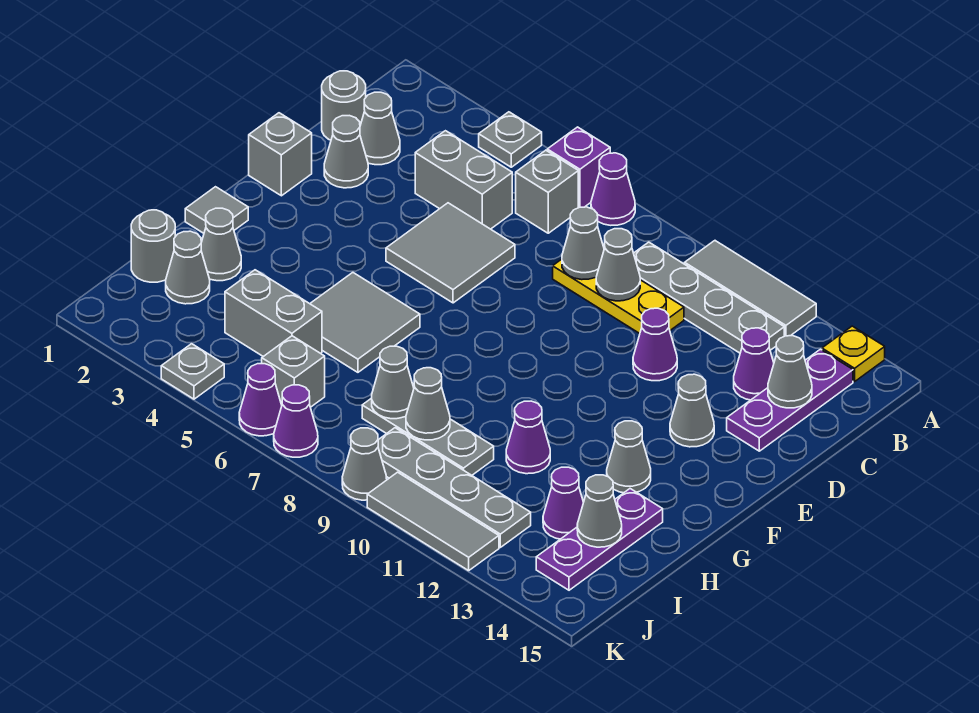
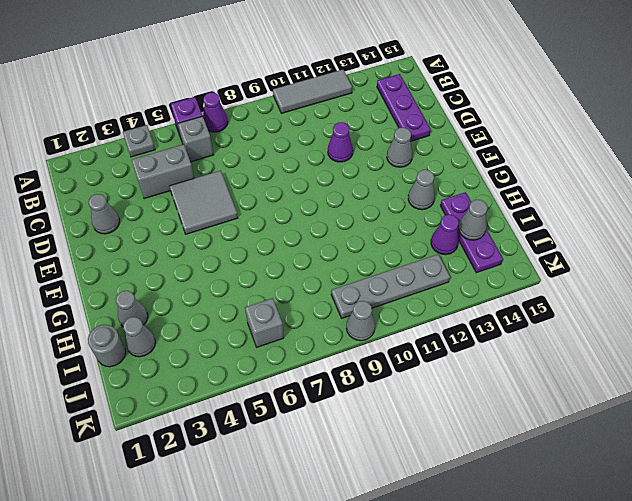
none -> yellow 1x1 plate [822,326,885,382]
none -> grey 1x4 plate [634,242,784,353]
none -> grey 1x1 round brick [322,71,366,140]
none -> grey 1x1 cone [360,92,400,165]

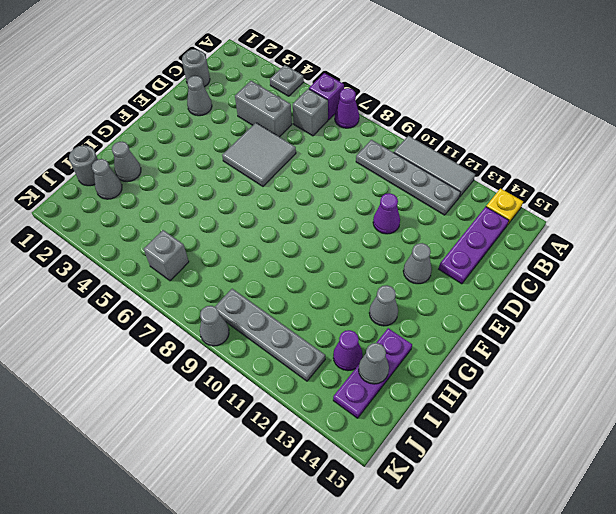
none -> grey 1x1 cone [360,92,400,165]
none -> yellow 1x3 plate [553,259,684,334]
none -> purple 1x1 cone [734,328,774,400]
none -> grey 1x1 brick [249,113,312,196]

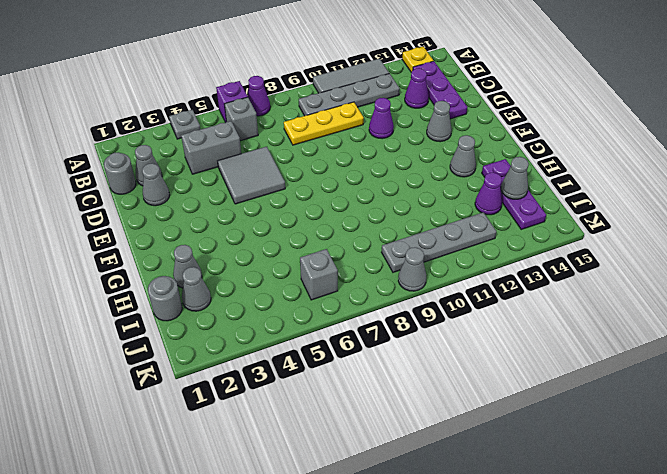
none -> grey 1x1 brick [249,113,312,196]
none -> grey 1x1 tile [185,187,248,233]
none -> grey 2x2 tile [310,272,420,372]
none -> purple 1x1 cone [506,401,550,474]

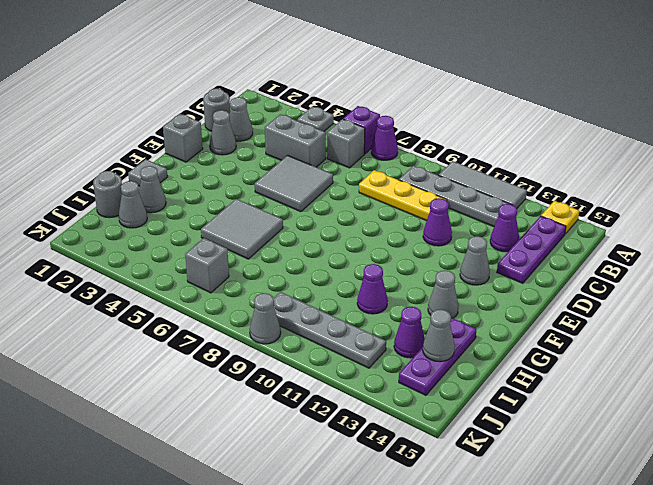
none -> grey 1x2 brick [225,270,322,357]
none -> grey 1x3 plate [362,398,494,475]
none -> grey 1x1 plate [161,344,224,399]
none -> purple 1x1 cone [239,364,282,436]

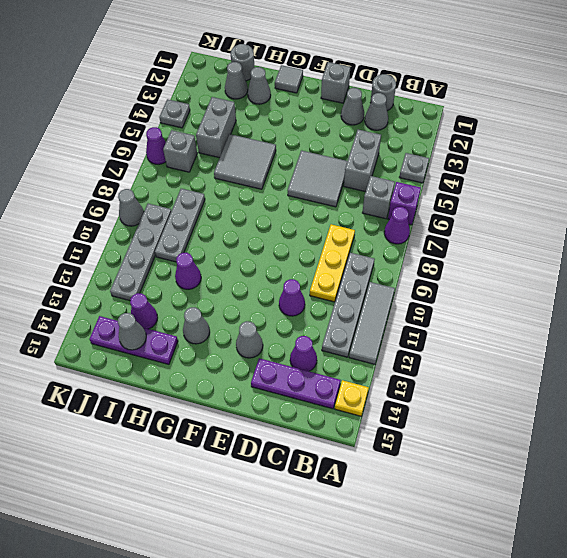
none -> purple 1x1 cone [274,385,318,457]
none -> grey 1x3 tile [367,472,499,571]
none -> grey 1x1 cone [562,207,604,280]
none -> grey 1x1 cone [596,229,640,301]

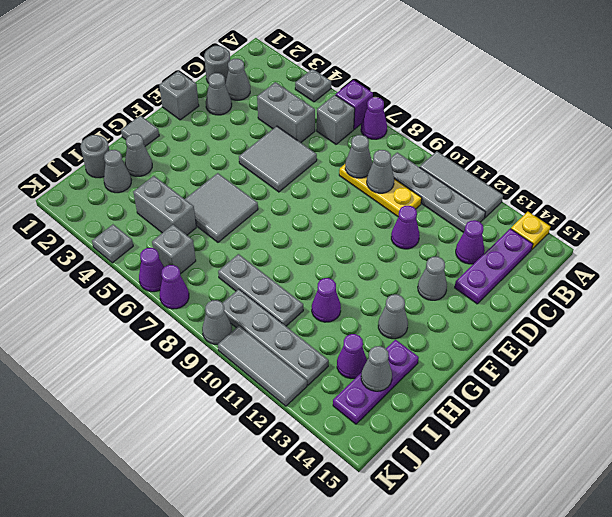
none -> grey 1x1 cone [768,336,812,408]
none -> grey 1x1 cone [372,346,414,419]
none -> grey 1x1 cone [406,368,450,440]

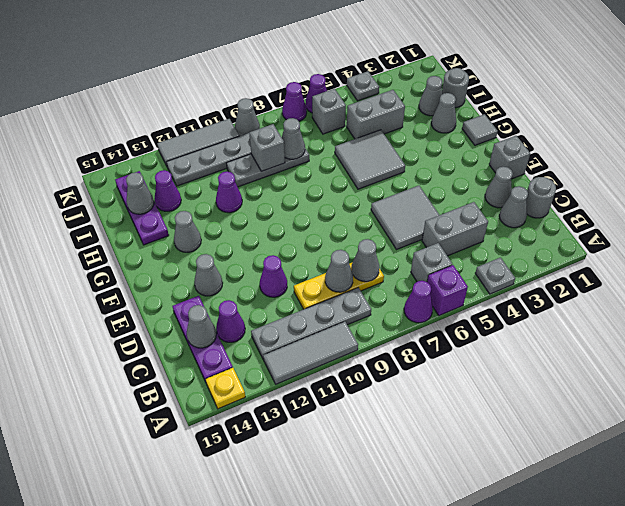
grey 1x1 brick [250,124,285,171] -> grey 1x1 cone [406,368,450,440]

